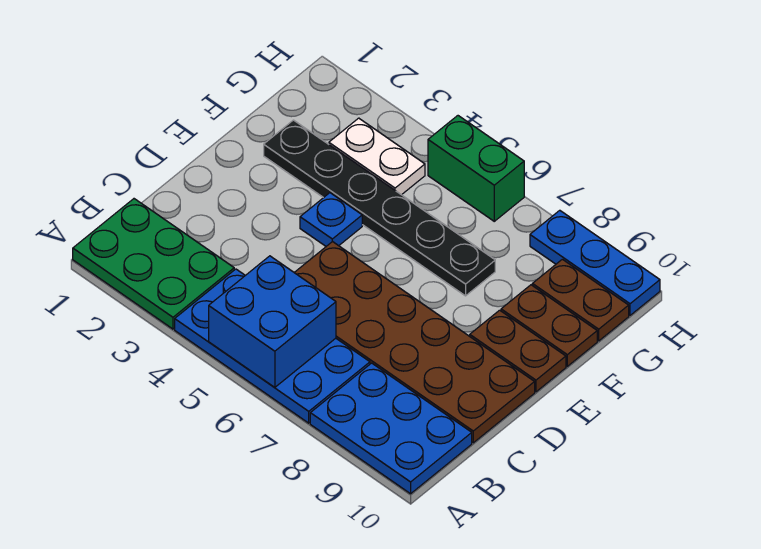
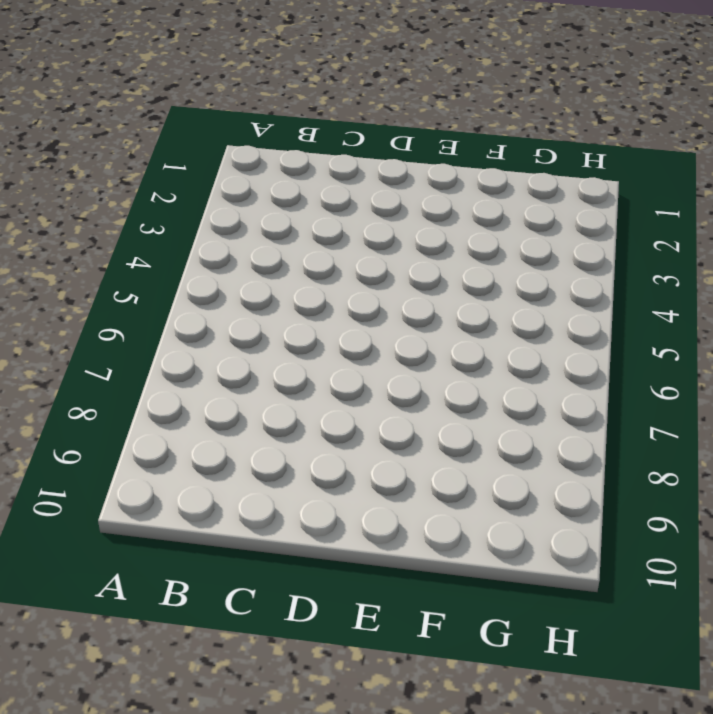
none -> green 2x3 plate [73,199,234,329]
none -> blue 2x4 plate [175,269,370,423]
none -> blue 2x3 plate [310,363,472,494]

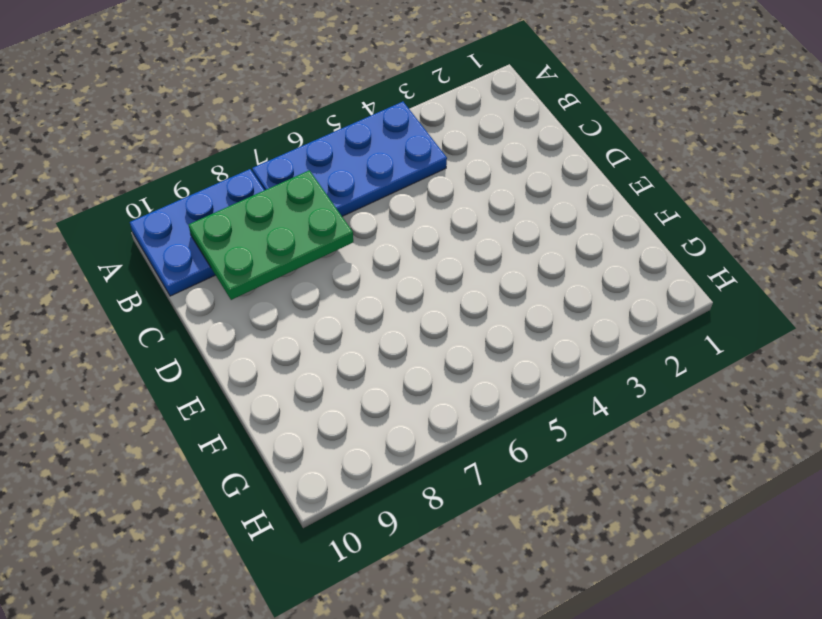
green 2x3 plate [189,170,353,300] -> green 2x3 plate moved to [73,199,234,329]
none -> brown 2x6 plate [294,241,535,443]
none -> blue 1x1 plate [300,193,362,246]
none -> brown 1x2 plate [470,310,566,392]

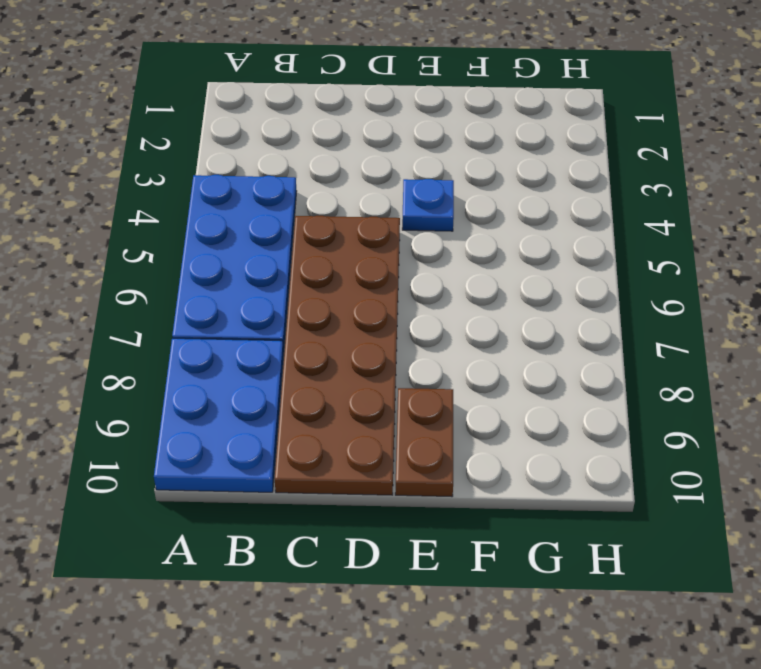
none -> green 2x3 plate [73,199,234,329]
none -> black 1x6 plate [264,120,495,296]
none -> brown 1x2 plate [501,285,597,366]

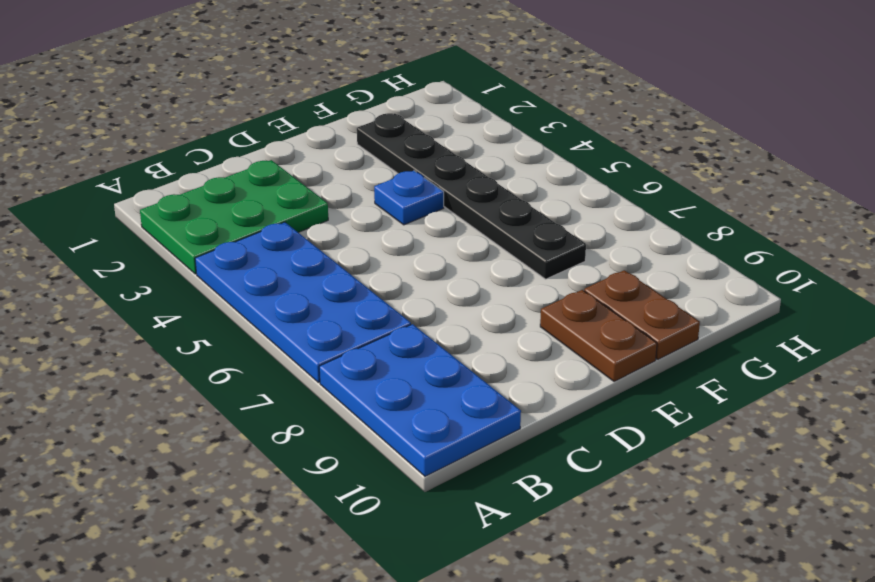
green 2x3 plate [140,160,328,274] -> green 2x3 plate turned to [73,199,234,329]
none -> brown 2x6 plate [294,241,535,443]
none -> white 1x2 plate [329,118,425,195]
none -> brown 1x2 plate [532,259,629,341]

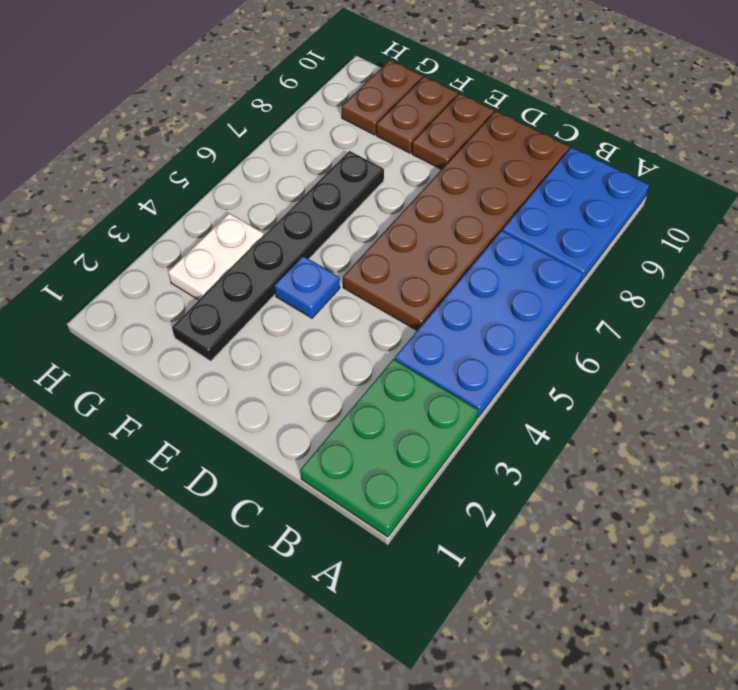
none -> green 1x2 brick [428,116,524,221]
none -> blue 1x3 plate [530,210,660,315]
none -> blue 2x2 brick [209,256,336,388]

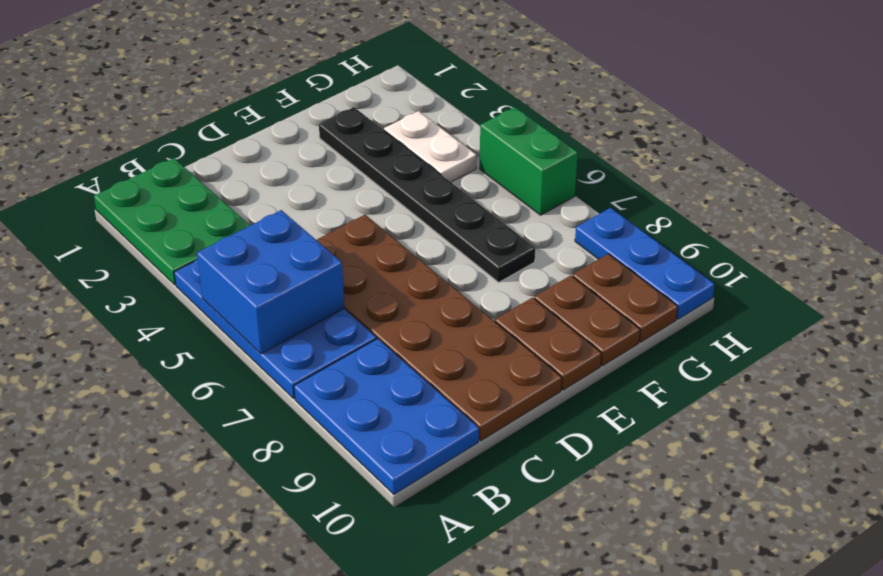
none -> blue 1x1 plate [300,193,362,246]

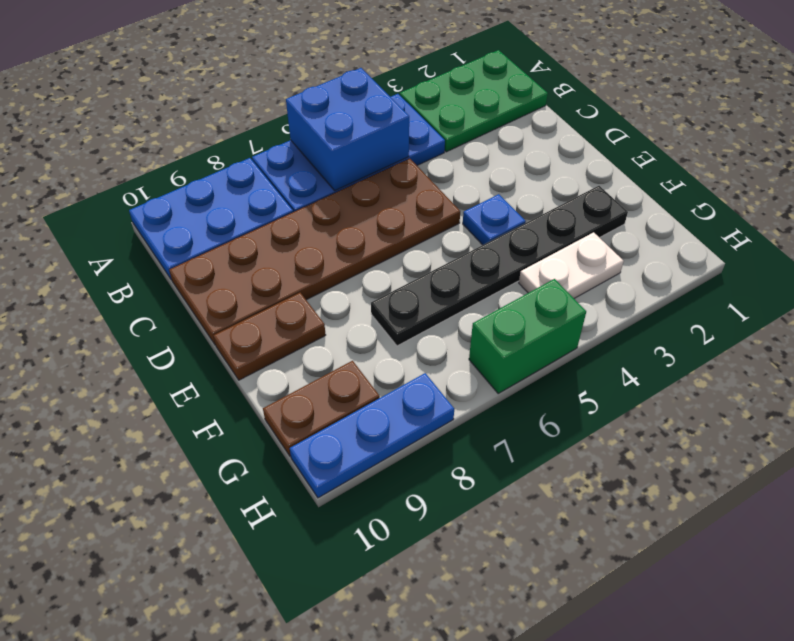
none -> brown 1x2 plate [501,285,597,366]

